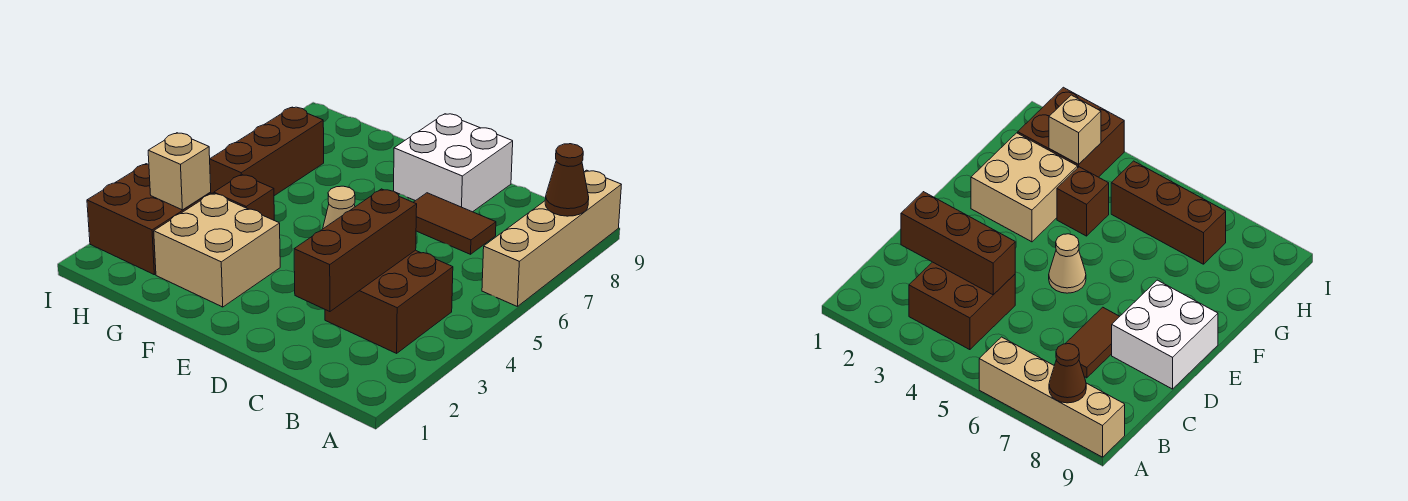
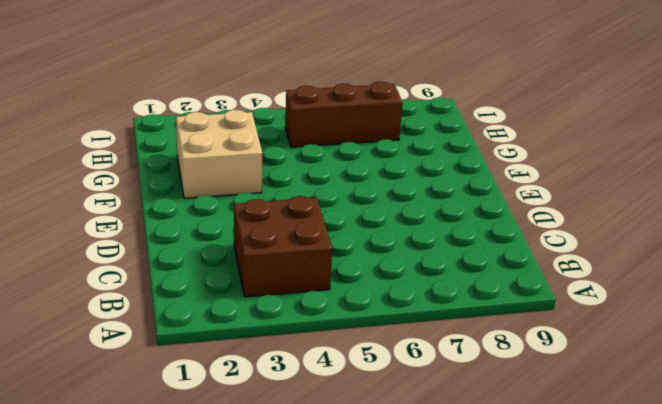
none -> tan 1x4 brick [482,170,621,306]
none -> brown 1x2 tile [413,193,496,254]
none -> white 2x2 brick [394,114,513,212]

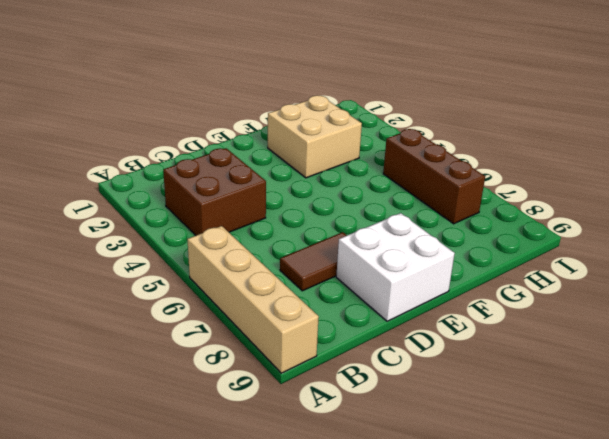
none -> tan 1x1 cone [323,186,355,229]
none -> brown 1x1 brick [214,174,274,220]
none -> brown 2x2 brick [87,164,211,275]

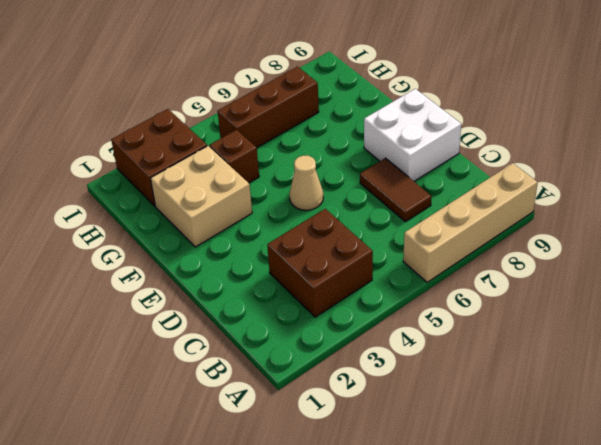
none -> brown 1x1 cone [545,144,589,216]
none -> brown 1x3 brick [294,189,417,312]
none -> tan 1x1 brick [148,133,211,210]

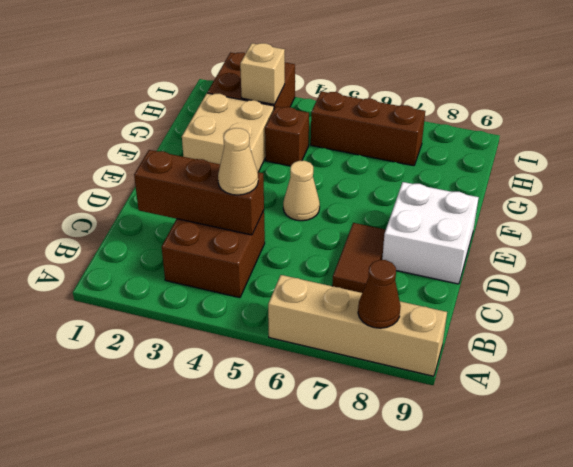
tan 1x1 cone [218,128,258,195] -> none

